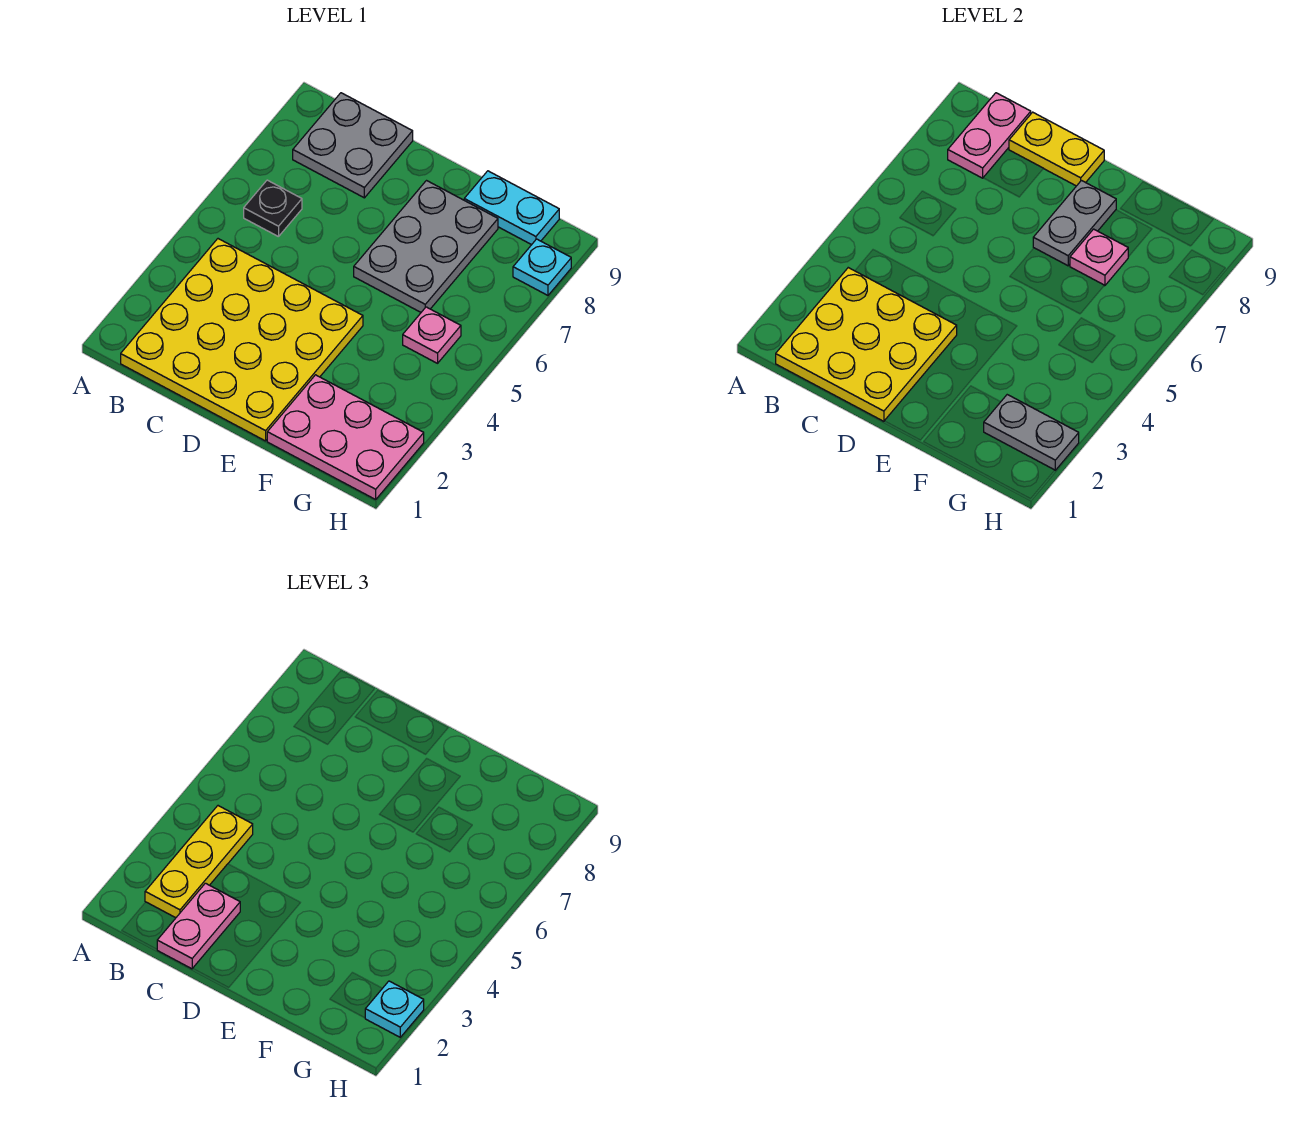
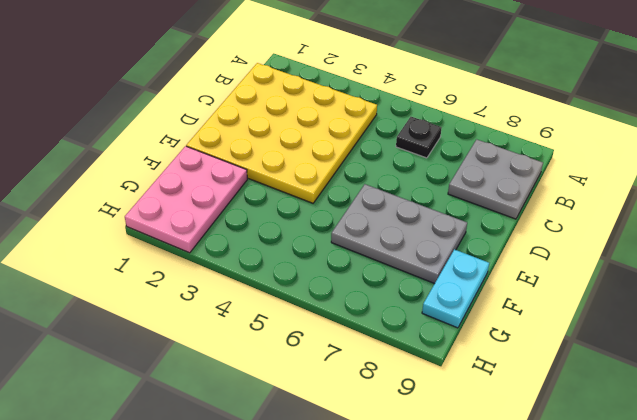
none -> pink 1x1 plate [403,307,461,363]
none -> cyan 1x1 plate [513,239,571,295]
none -> yellow 3x3 plate [776,268,957,421]

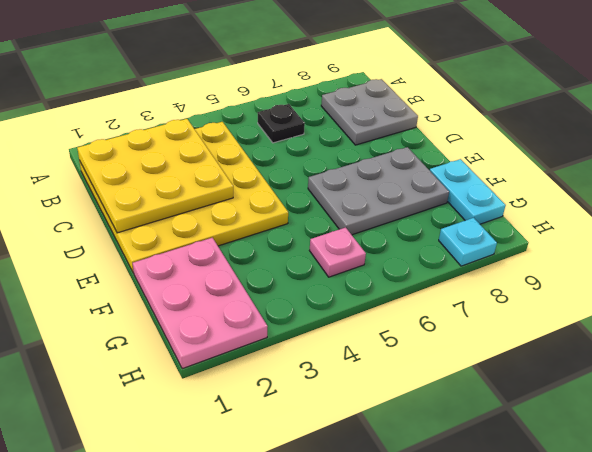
none -> pink 1x2 plate [948,93,1031,178]
none -> yellow 1x2 plate [1009,112,1104,186]
none -> grey 1x2 plate [1033,181,1116,266]

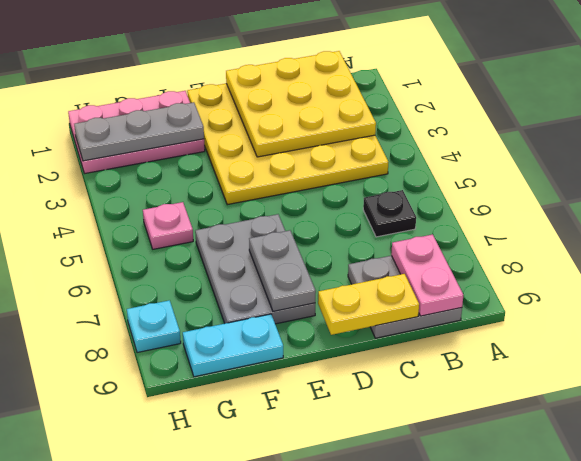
grey 1x3 plate [74,102,204,161] -> grey 1x2 plate [984,395,1079,470]
none -> pink 1x1 plate [1070,229,1128,286]
none -> yellow 1x3 plate [145,806,253,918]
none -> pink 1x2 plate [157,883,240,969]

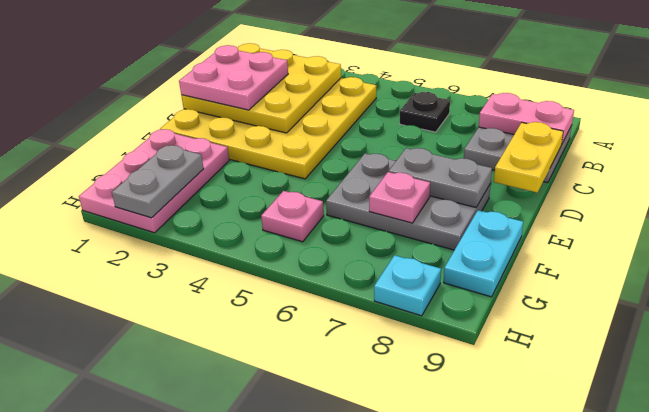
pink 2x2 plate [179,45,288,110] -> pink 1x2 plate [157,883,240,969]
none -> yellow 1x3 plate [145,806,253,918]
none -> cyan 1x1 plate [365,981,424,1037]

